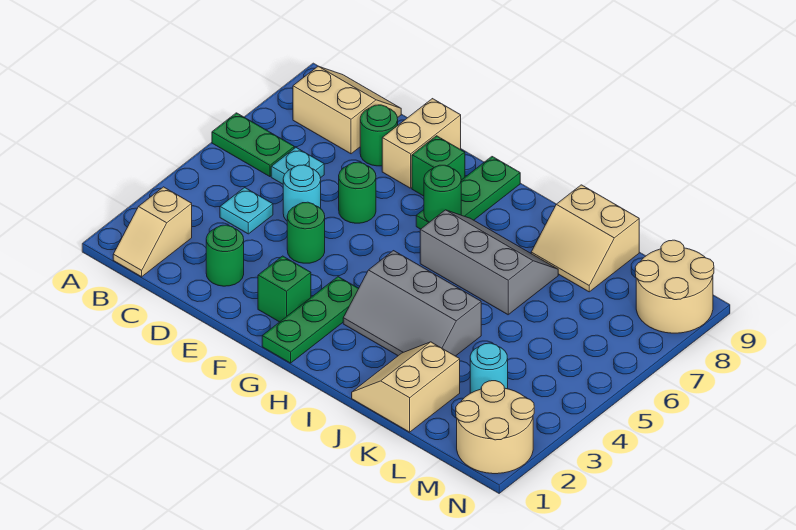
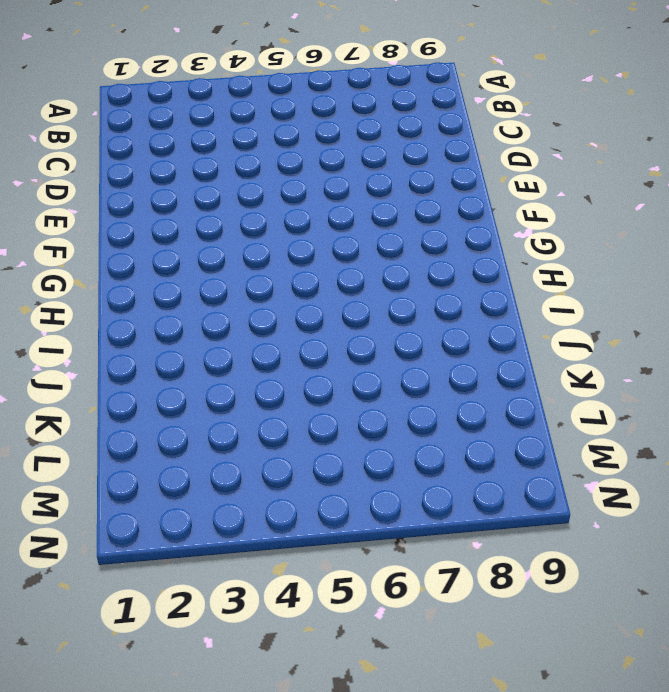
none -> green 1x2 plate [212,113,294,177]
none -> tan 1x2 slope [113,187,192,277]
none -> tan 2x2 slope [293,66,401,154]

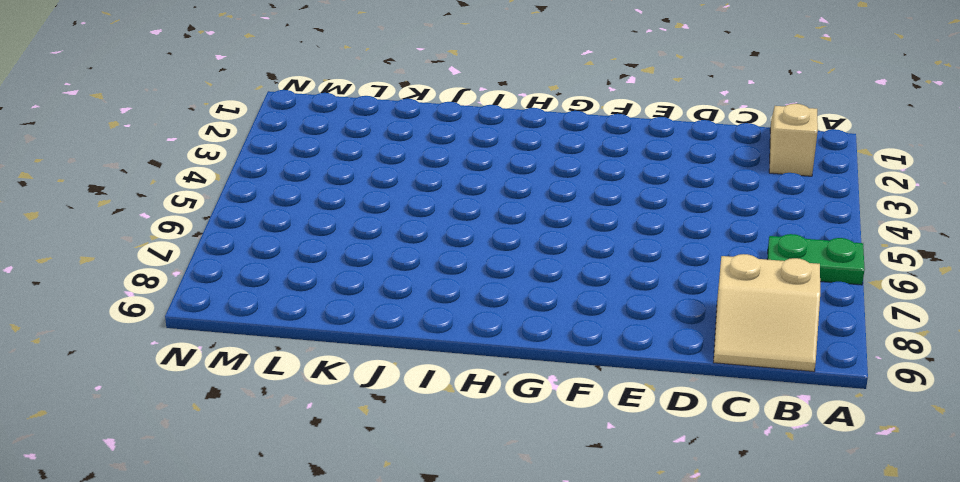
none -> cyan 1x1 plate [220,188,273,234]
none -> cyan 1x1 plate [271,148,324,184]
none -> green 1x1 round brick [206,225,244,286]

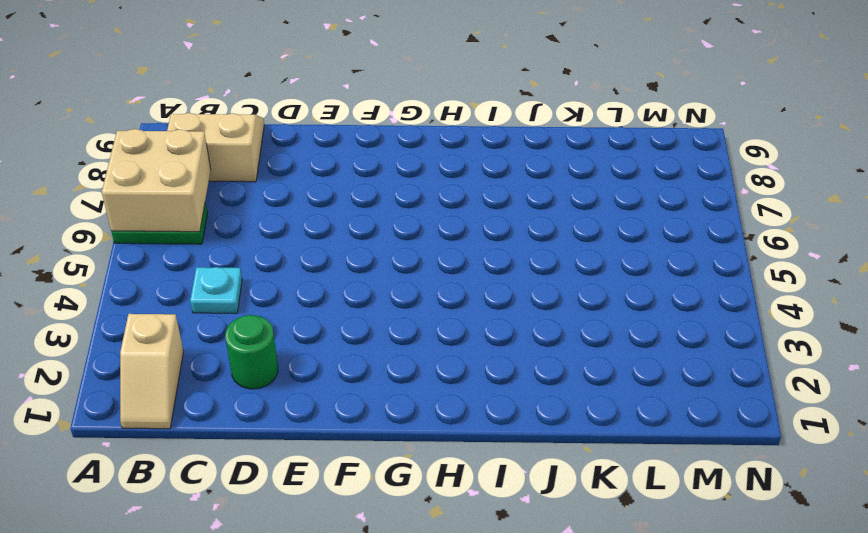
tan 2x2 brick [102,129,211,232] -> none
none -> cyan 1x1 plate [271,148,324,184]
none -> cyan 1x1 round brick [283,165,321,221]
none -> green 1x1 round brick [360,105,398,166]

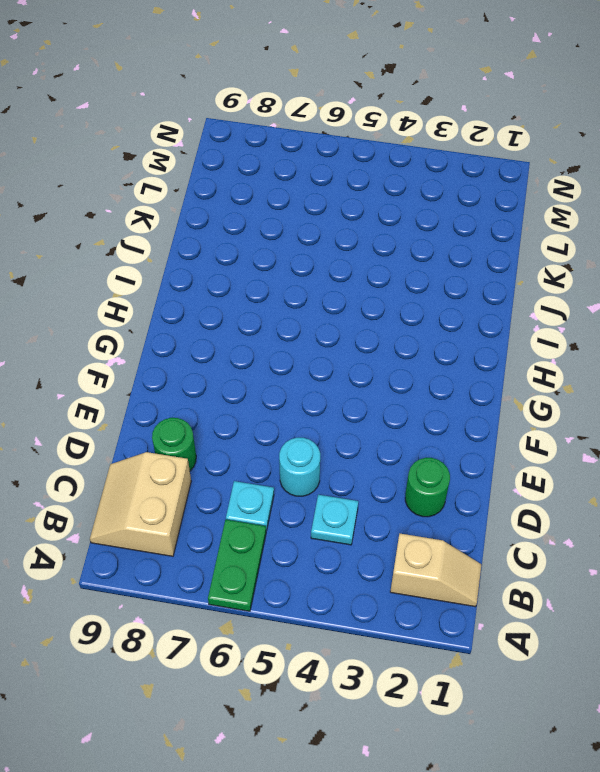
none -> green 1x1 round brick [287,202,325,263]
none -> green 1x1 round brick [339,162,376,223]
none -> tan 1x2 brick [382,99,461,188]

